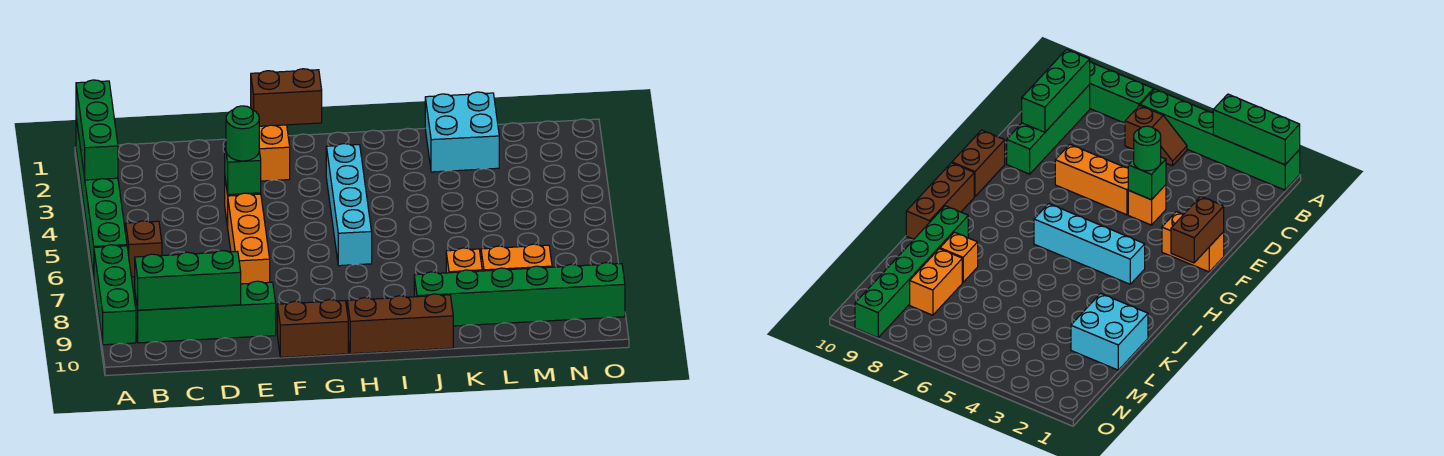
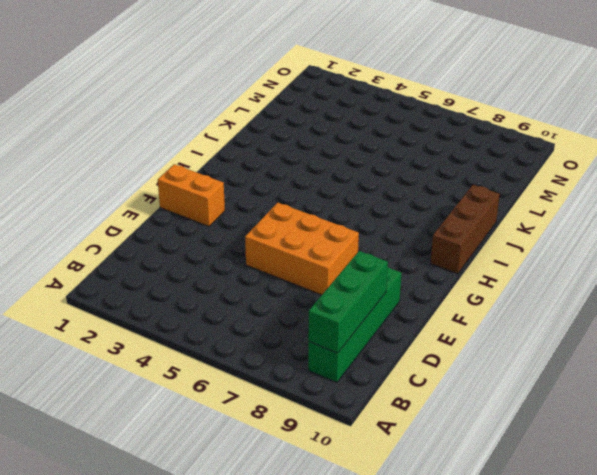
orange 2x3 brick [245,203,359,295] -> orange 1x3 brick [228,193,270,284]
none -> green 1x6 brick [76,119,127,277]
none -> green 1x3 brick [94,245,136,345]
none -> brown 1x2 slope [124,221,162,277]

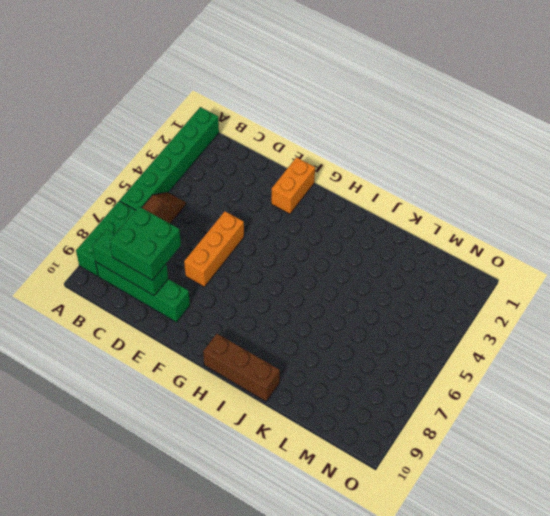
green 2x2 brick [110,207,181,280] -> none
none -> orange 1x1 brick [1128,185,1166,225]
none -> brown 1x2 brick [277,300,348,357]
none -> cyan 1x4 brick [326,144,372,266]

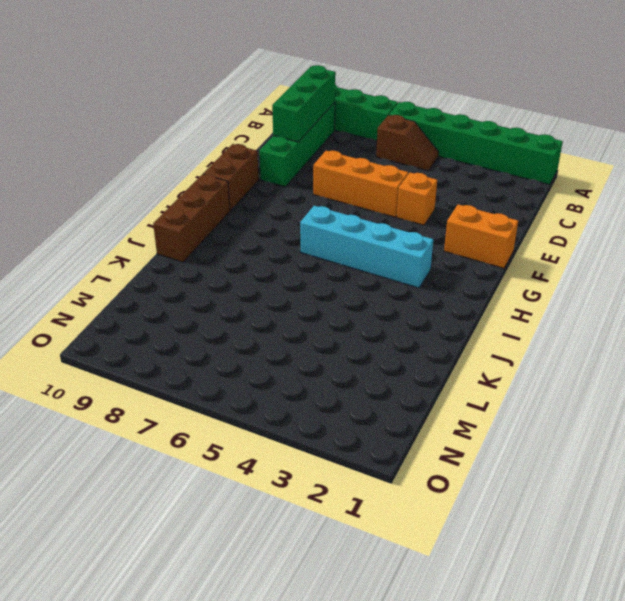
none -> green 1x6 brick [414,263,625,326]
none -> cyan 2x2 brick [425,92,499,172]
none -> orange 1x1 brick [446,248,482,273]

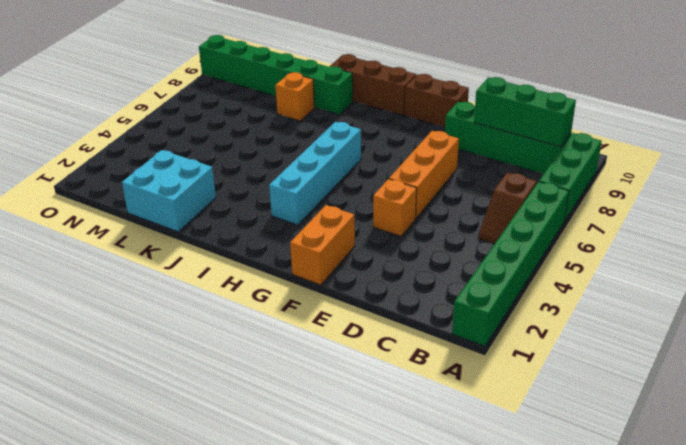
none -> orange 1x2 brick [481,244,552,271]
none -> green 1x3 brick [76,80,118,180]
none -> green 1x1 brick [225,141,261,195]

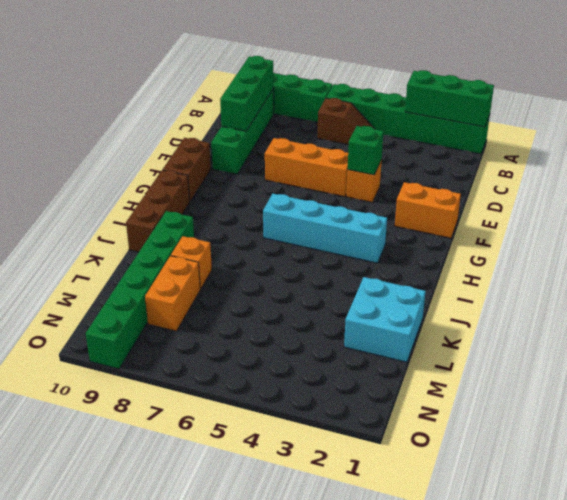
none -> brown 1x2 brick [251,69,322,126]
none -> green 1x1 round brick [226,106,259,161]

